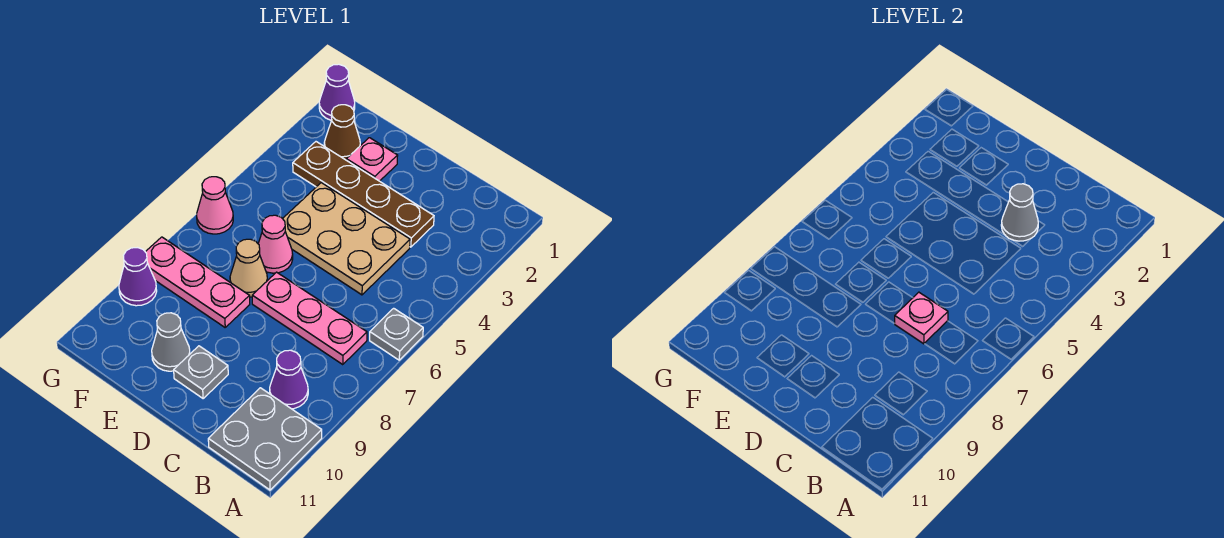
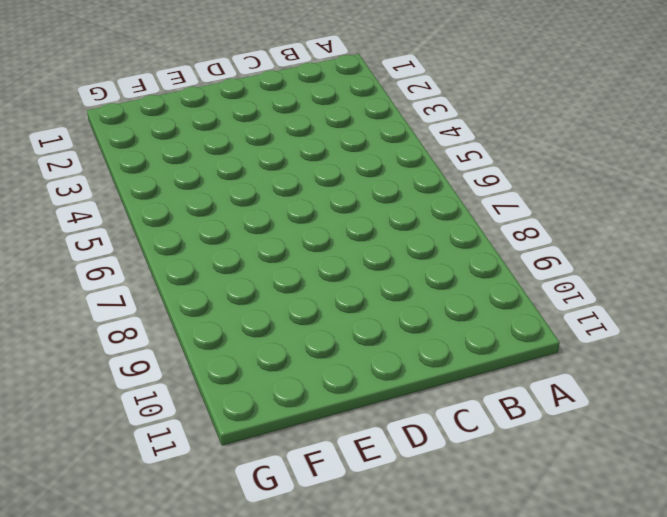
none -> grey 1x1 plate [370,308,423,360]
none -> grey 2x2 plate [208,388,322,490]
none -> pink 1x3 plate [252,272,367,365]

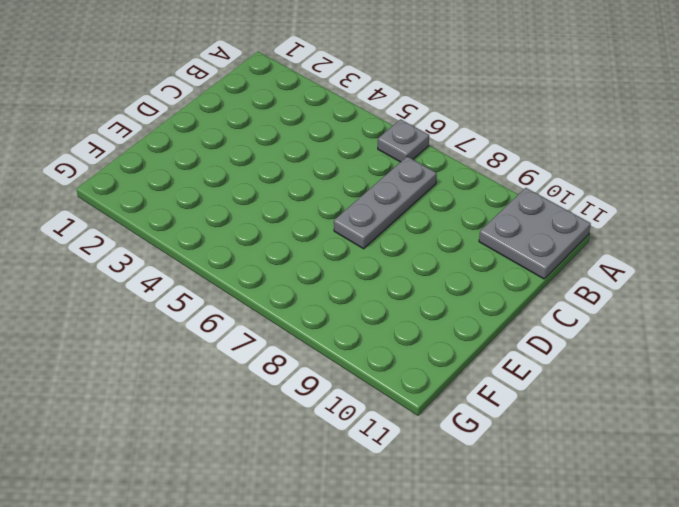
grey 1x3 plate [334,157,437,249] -> pink 1x3 plate [252,272,367,365]
none -> purple 1x1 cone [270,350,308,409]
none -> brown 1x4 plate [293,142,434,247]
none -> tan 2x3 plate [283,183,410,295]

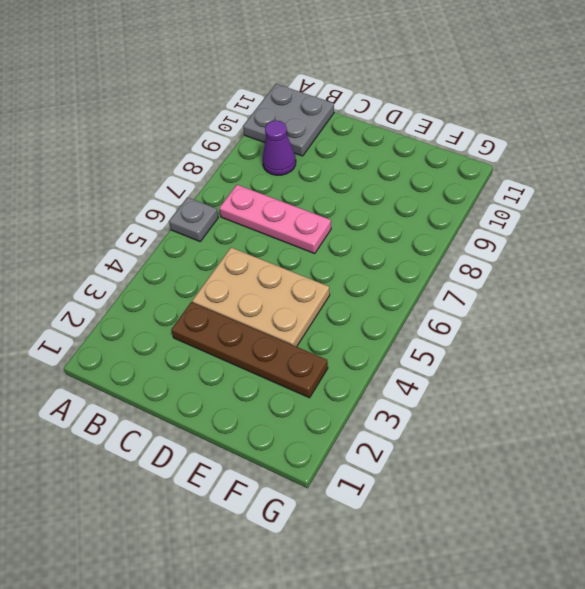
none -> grey 1x1 plate [174,346,228,399]
none -> pink 1x1 plate [347,138,398,181]
none -> pink 1x1 cone [258,215,293,273]

